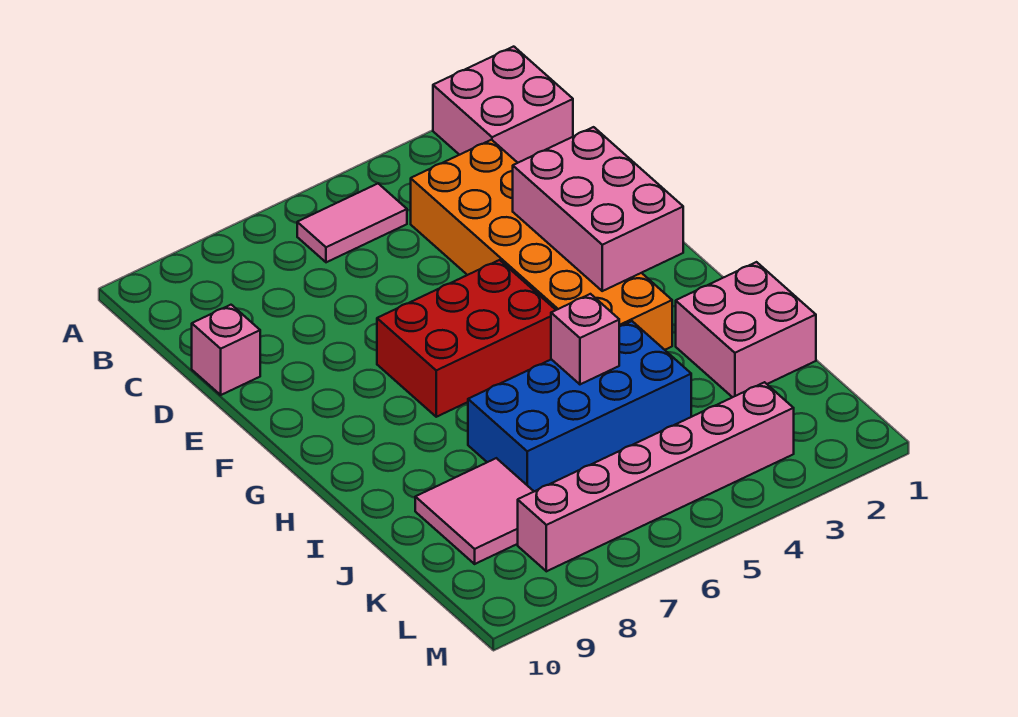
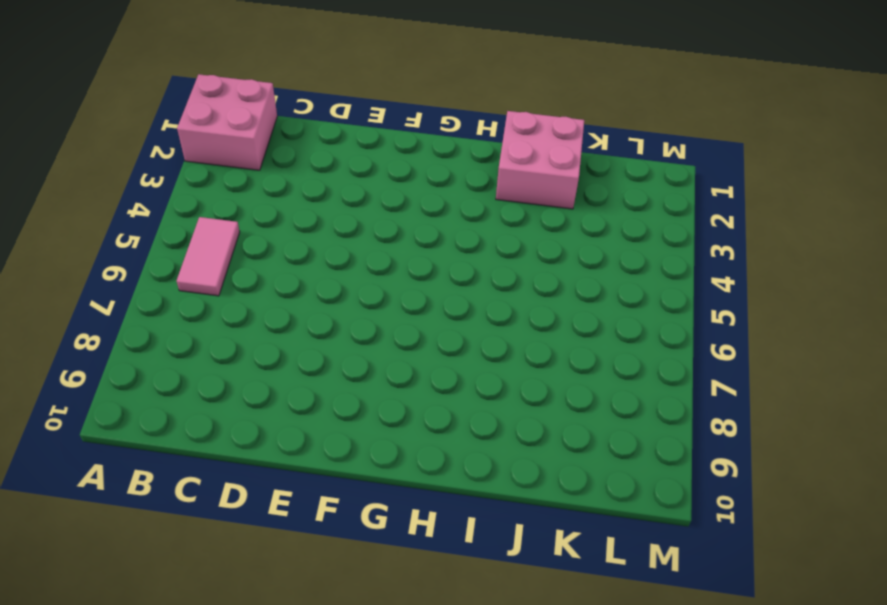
none -> orange 2x6 brick [411,140,672,350]
none -> pink 1x1 brick [192,305,260,395]

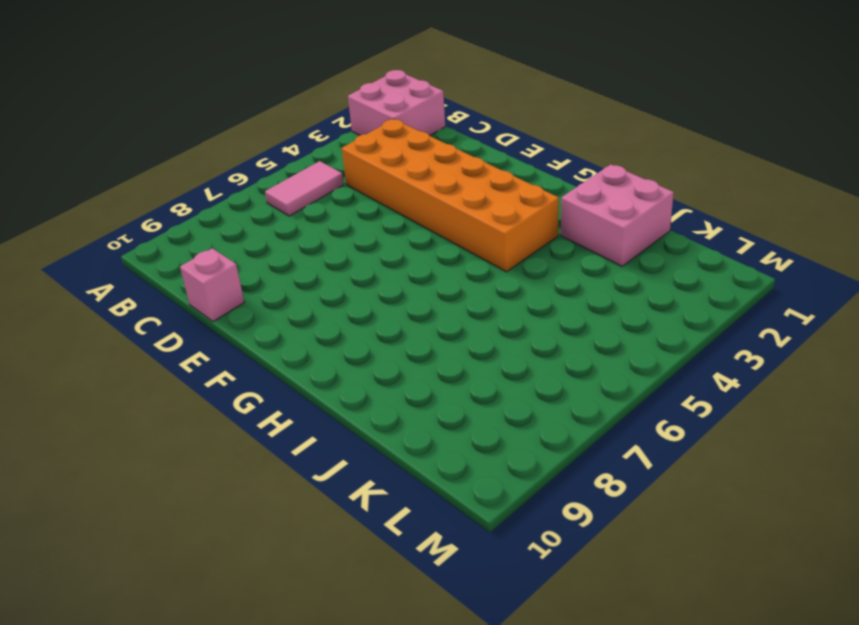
none -> red 2x3 brick [377,260,555,417]
none -> blue 2x4 brick [468,321,691,491]

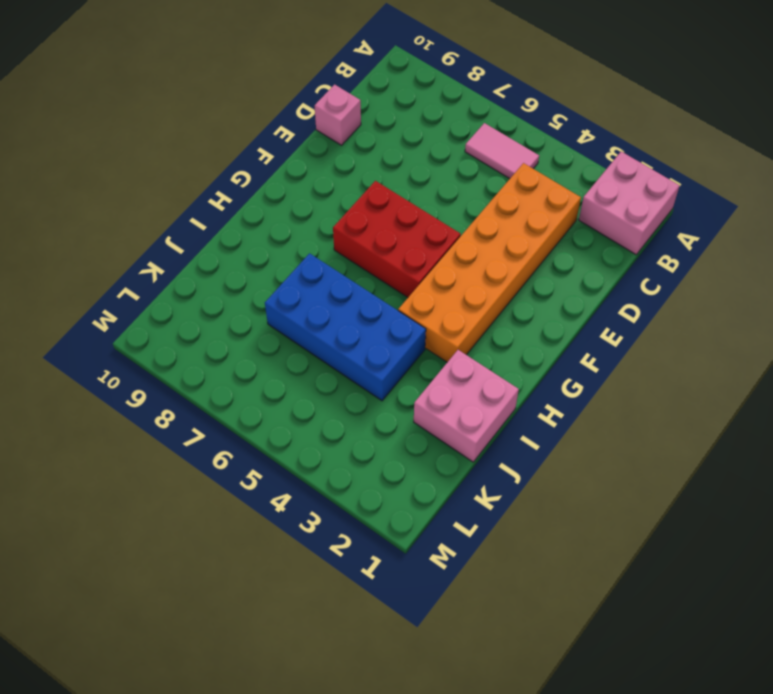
none -> pink 2x2 tile [415,458,534,564]
none -> pink 1x6 brick [518,382,794,571]

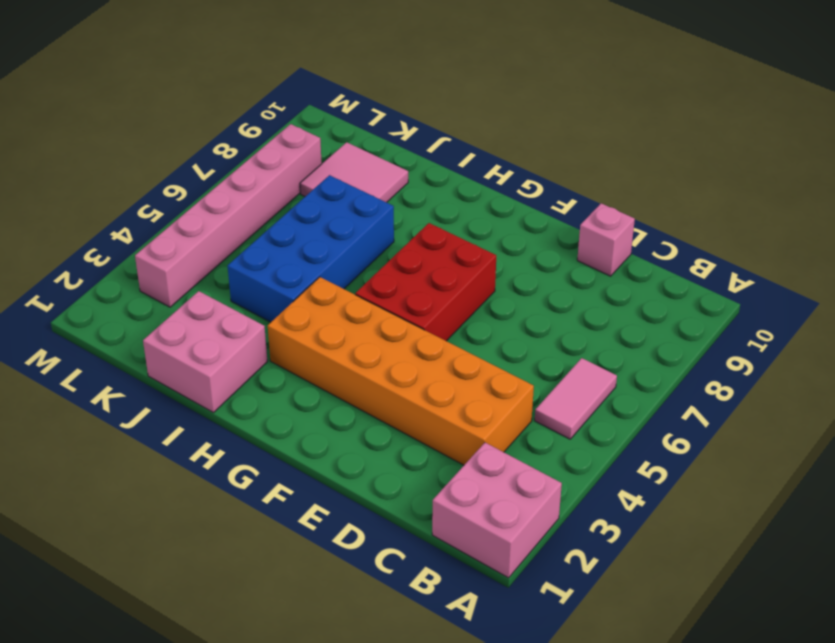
none -> pink 2x3 brick [513,127,683,291]
none -> pink 1x1 brick [551,294,619,384]

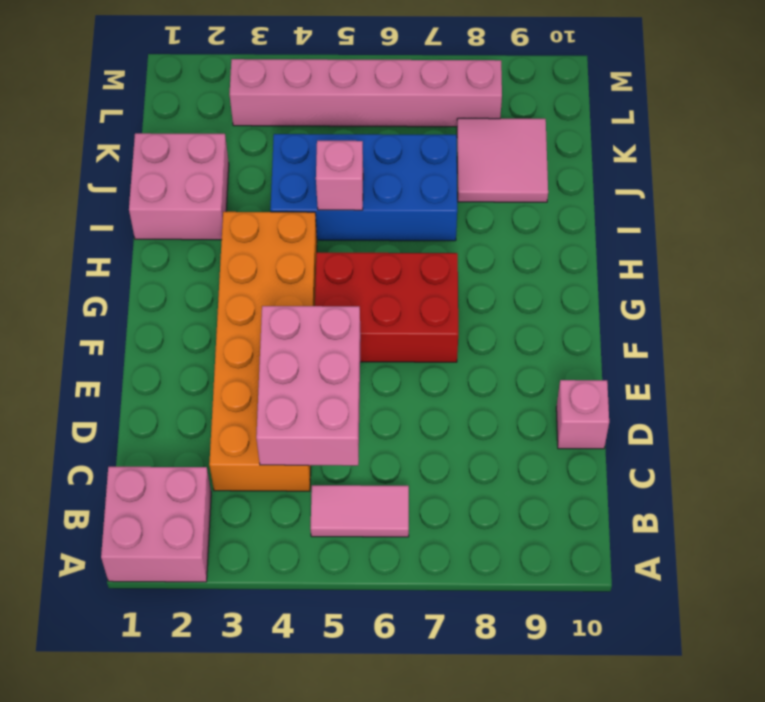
pink 2x3 brick [256,306,361,466] -> pink 2x3 brick moved to [513,127,683,291]

